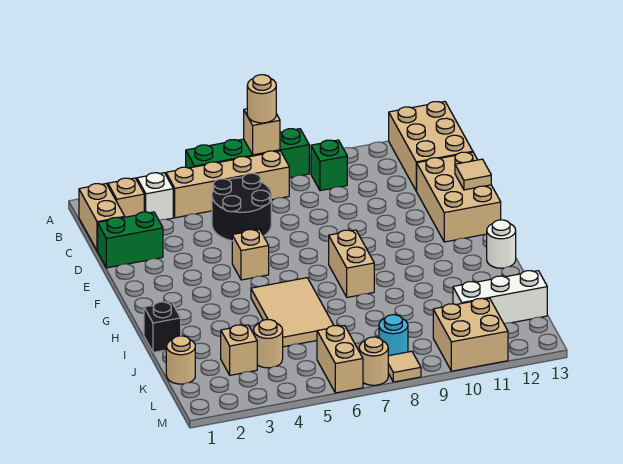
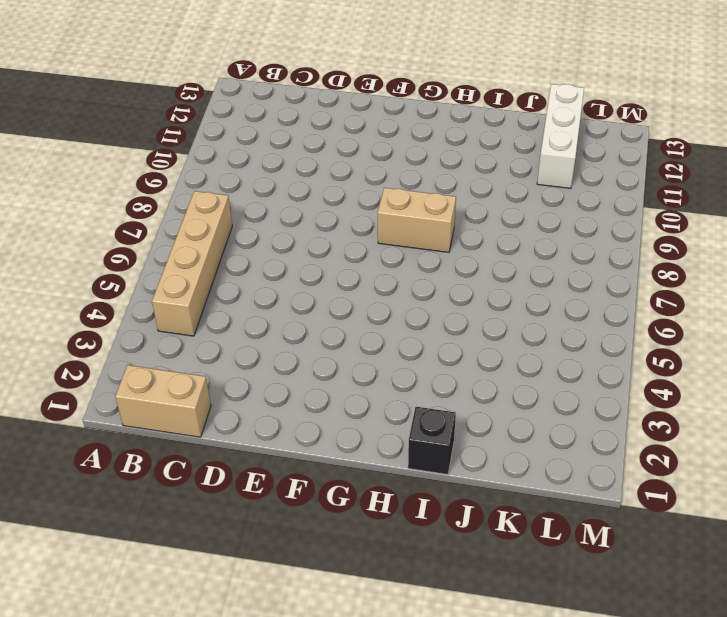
none -> green 1x4 brick [186,129,309,178]
none -> tan 2x3 brick [389,102,473,191]
none -> tan 1x1 brick [108,178,144,217]

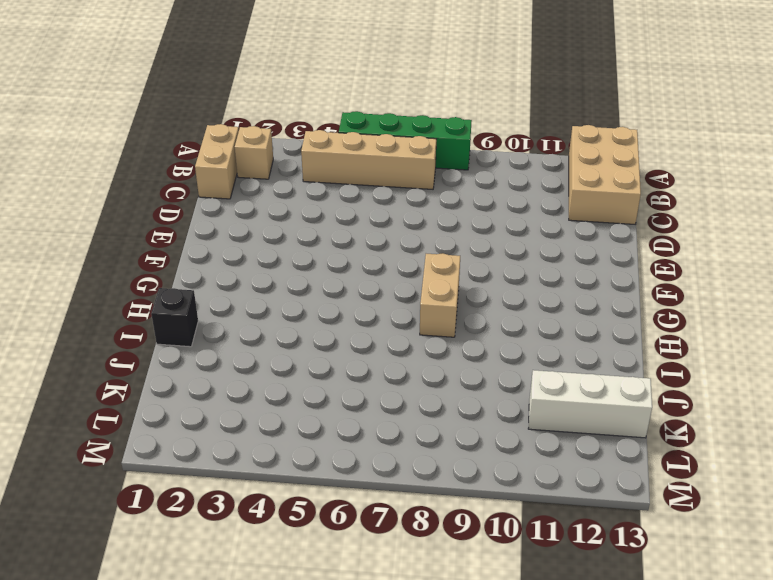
none -> white 1x1 brick [137,173,173,220]
none -> green 1x1 brick [311,140,347,191]
none -> black 2x2 round brick [212,173,271,241]

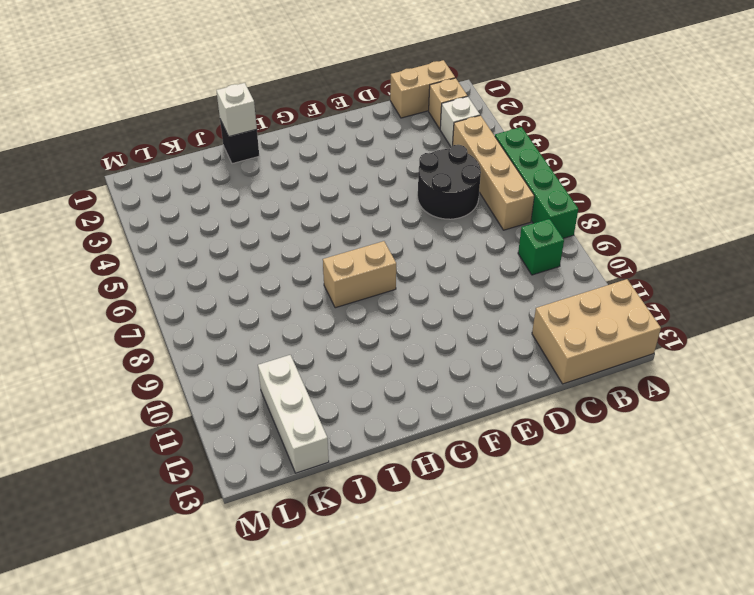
white 1x1 brick [216,83,257,137] -> none
none -> green 1x2 brick [98,212,163,268]
none -> tan 2x3 brick [417,152,501,242]
none -> tan 1x1 brick [232,229,269,280]

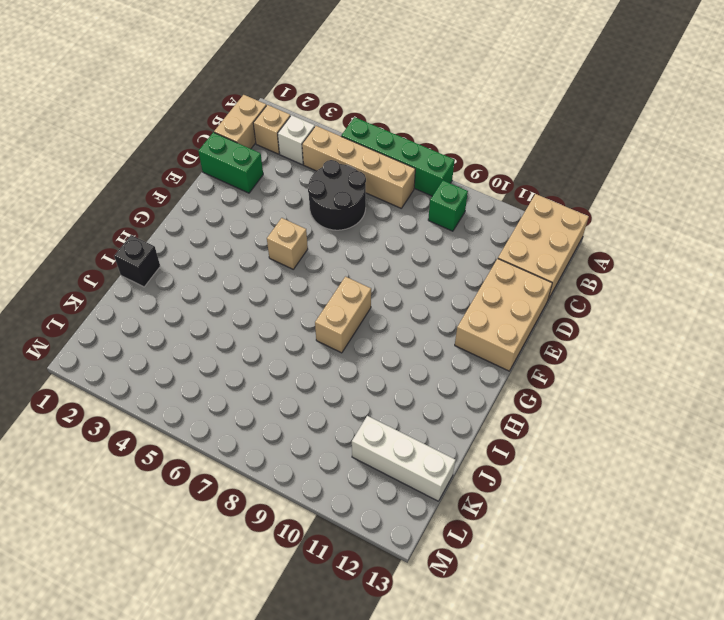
none -> tan 2x3 tile [251,278,334,347]
none -> white 1x1 round brick [487,220,516,268]
none -> tan 1x1 round brick [166,336,195,384]

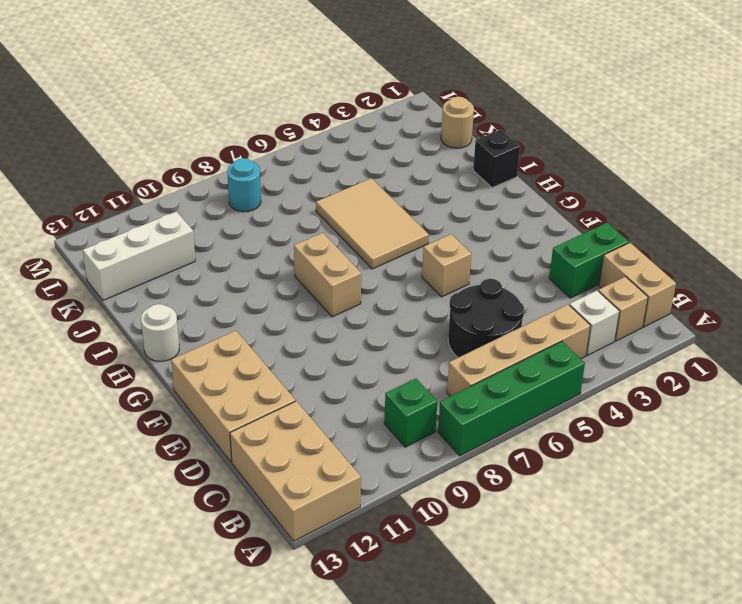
none -> tan 1x1 brick [221,325,257,375]
none -> tan 1x1 round brick [253,320,283,368]
none -> tan 1x2 brick [317,326,363,393]

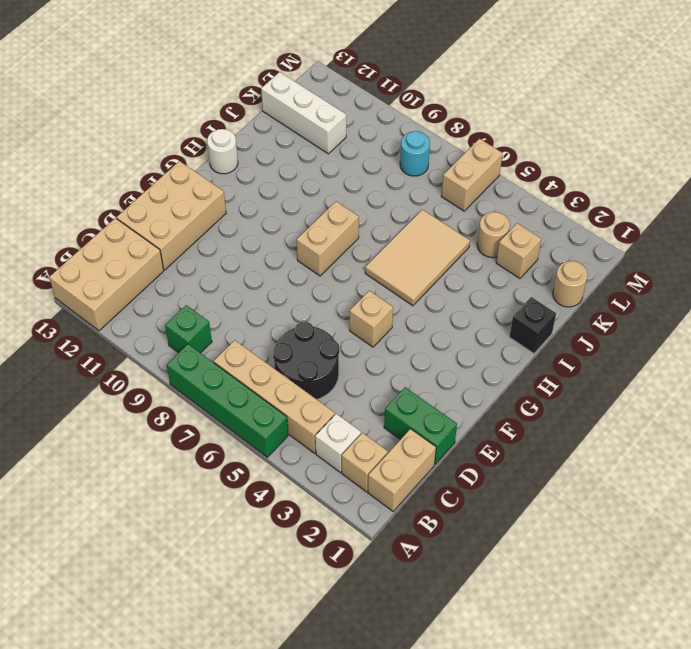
none -> tan 2x2 brick [433,298,508,371]
none -> tan 1x1 round brick [359,337,388,385]
none -> tan 1x1 tile [388,351,421,382]

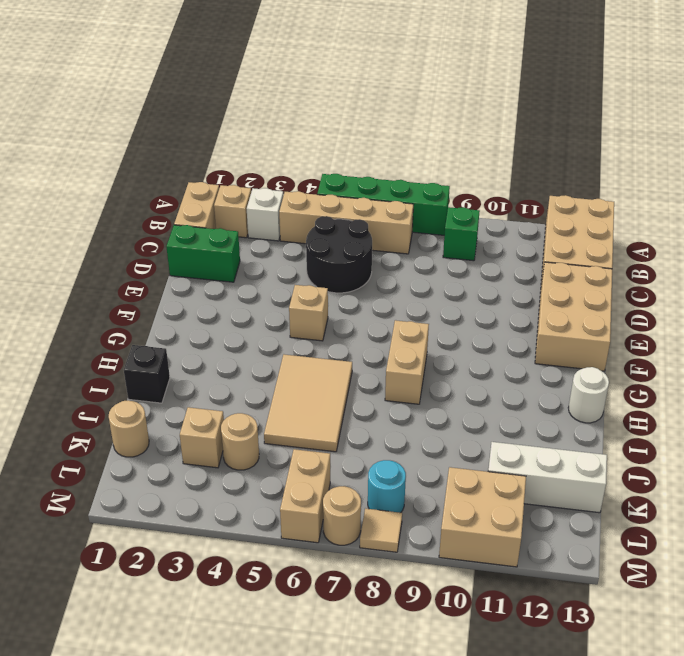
none -> tan 1x1 brick [244,109,280,155]
none -> tan 1x1 tile [455,159,491,190]
none -> tan 1x1 round brick [247,75,276,123]

